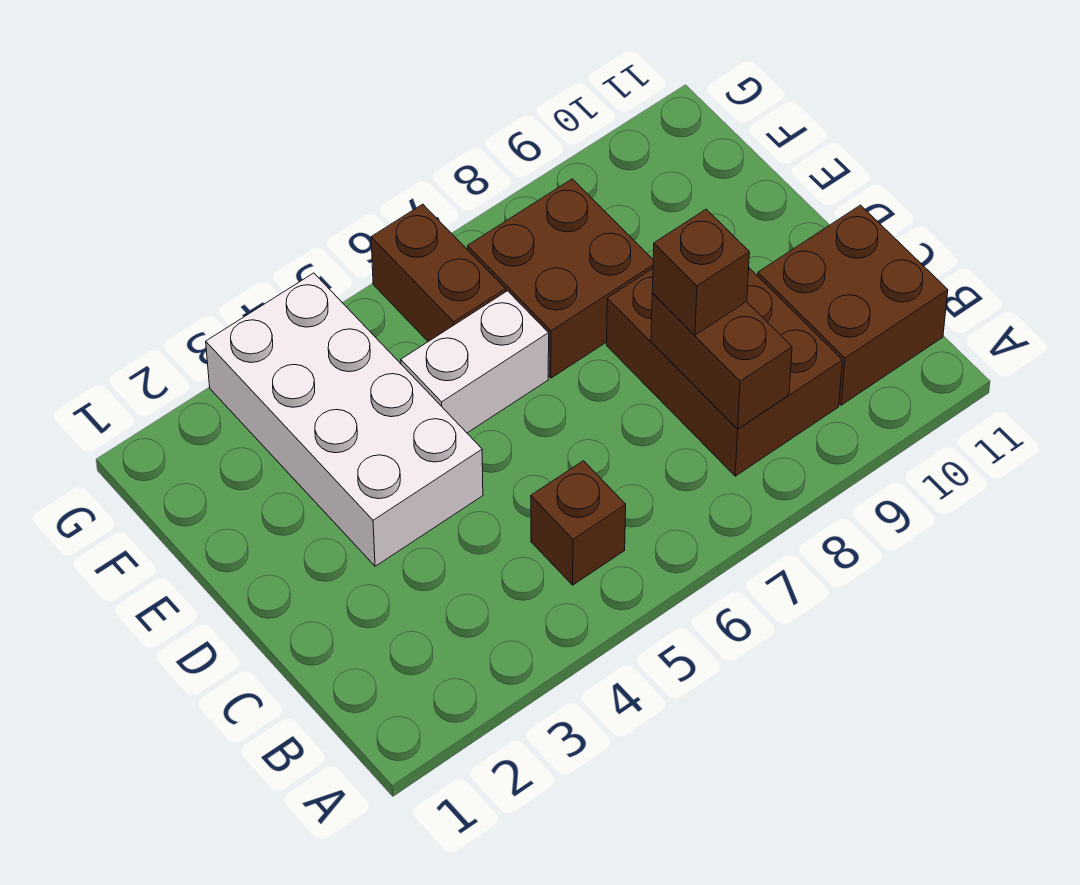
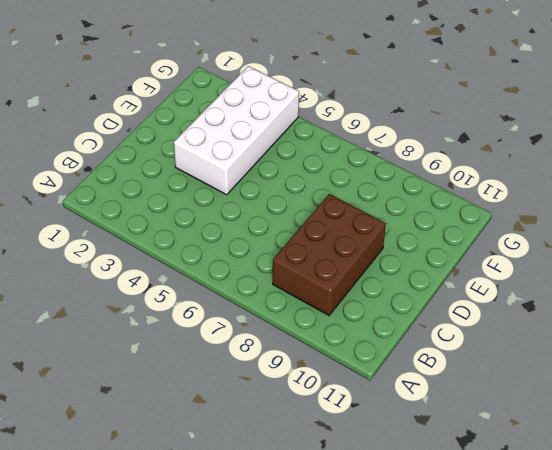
none -> brown 1x1 brick [531,461,626,585]
none -> brown 2x2 brick [758,205,948,405]

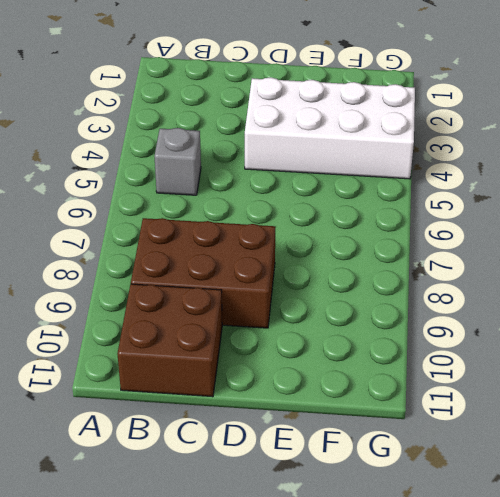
grey 1x1 brick [154,128,201,195] -> brown 1x1 brick [531,461,626,585]
none -> white 1x2 brick [401,291,549,433]
none -> brown 2x2 brick [468,179,653,378]

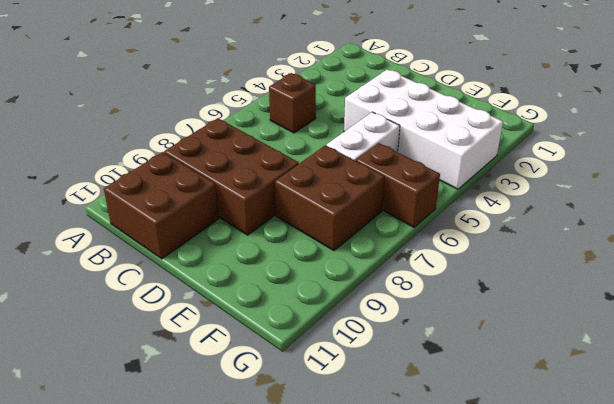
none -> brown 1x2 brick [651,293,792,429]
none -> brown 1x1 brick [652,209,749,335]

